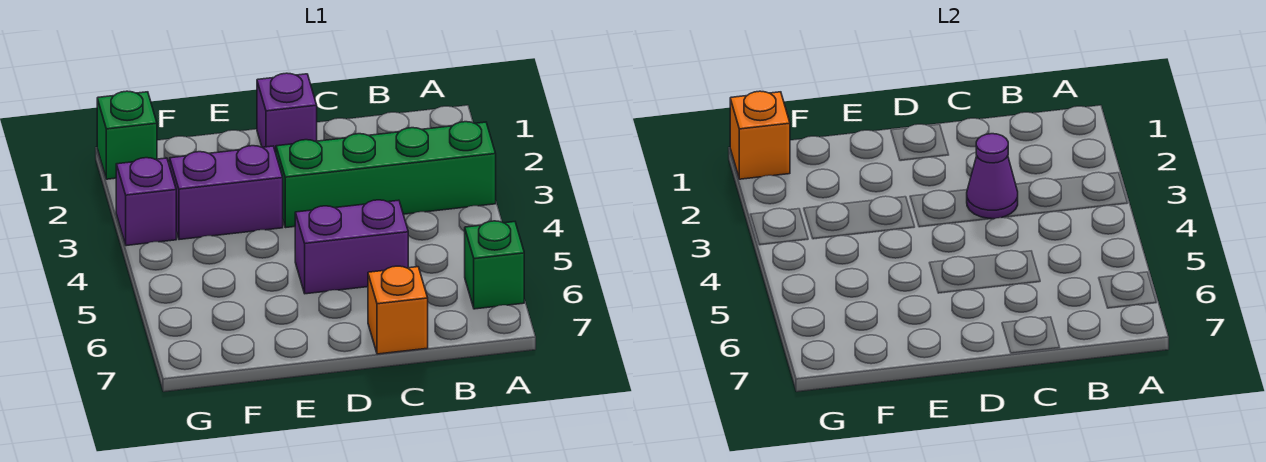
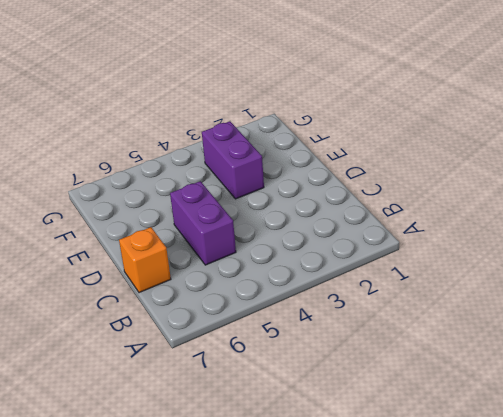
none -> green 1x4 brick [276,122,496,228]
none -> green 1x1 brick [465,221,524,309]

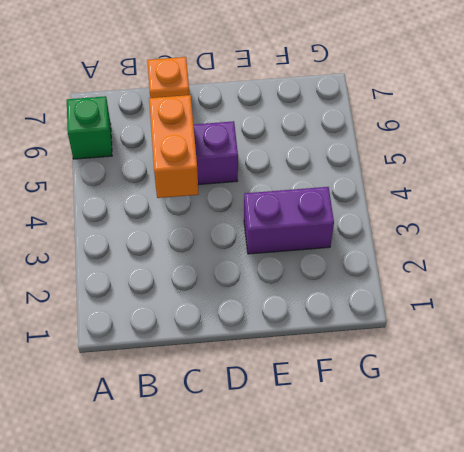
orange 1x2 brick [149,95,199,198] -> none
none -> green 1x4 brick [276,122,496,228]
none -> purple 1x1 brick [257,73,317,153]

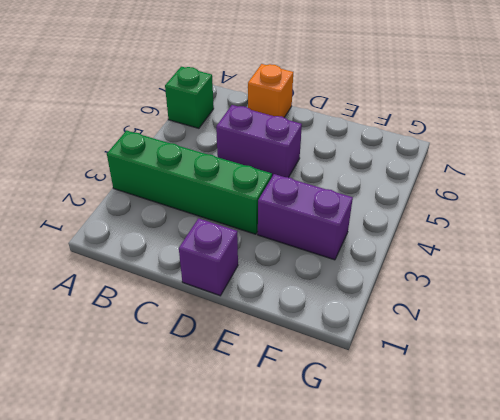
none -> green 1x1 brick [97,91,157,179]
none -> purple 1x1 brick [116,158,176,246]

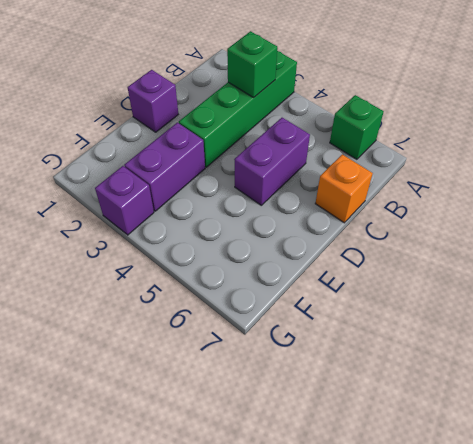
green 1x1 brick [227,31,277,98] -> green 1x1 brick moved to [97,91,157,179]
none -> purple 1x1 cone [967,134,1018,219]
none -> orange 1x1 brick [730,91,790,179]

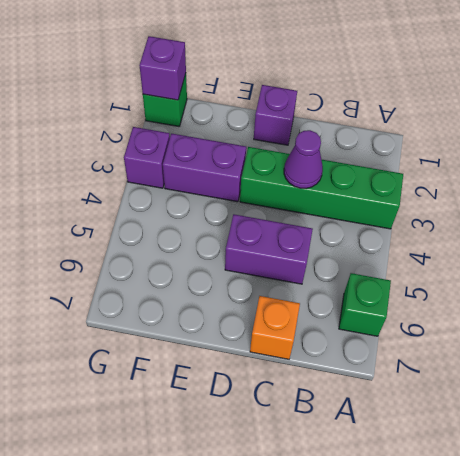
purple 1x1 brick [139,36,186,100] -> orange 1x1 brick [730,91,790,179]

